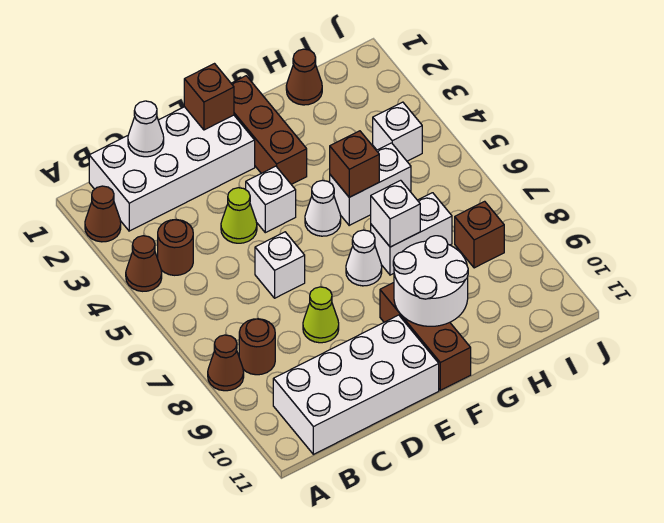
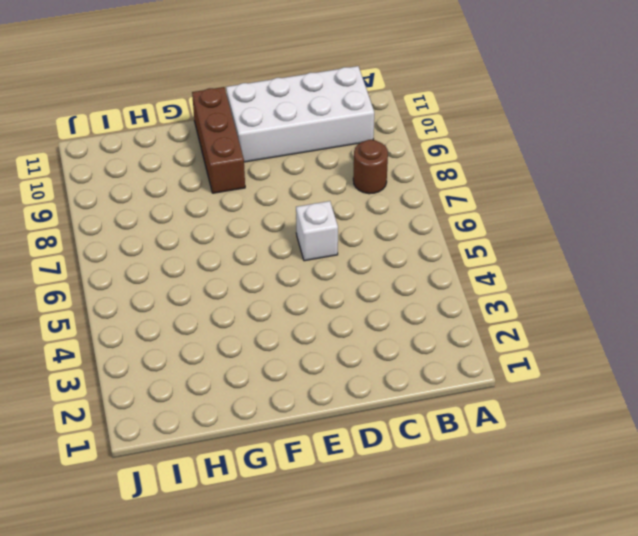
none -> brown 1x1 cone [85,186,121,242]
none -> brown 1x1 cone [126,236,162,291]
none -> brown 1x1 cone [208,335,244,391]

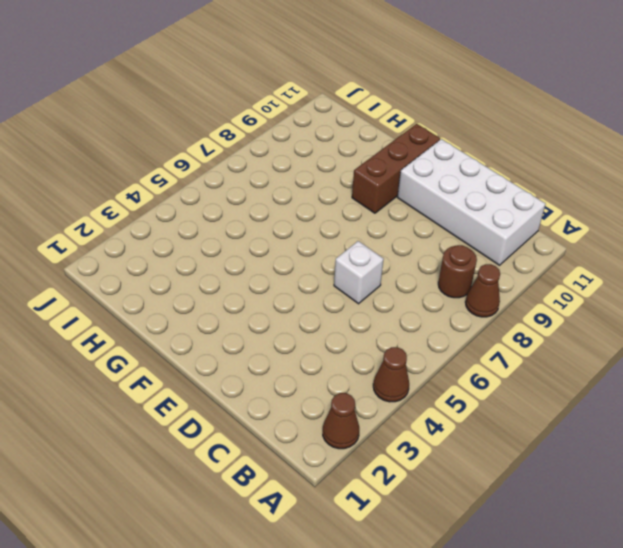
none -> white 2x4 brick [89,107,255,231]
none -> brown 1x1 round brick [158,219,193,275]
none -> lime 1x1 cone [221,188,257,243]

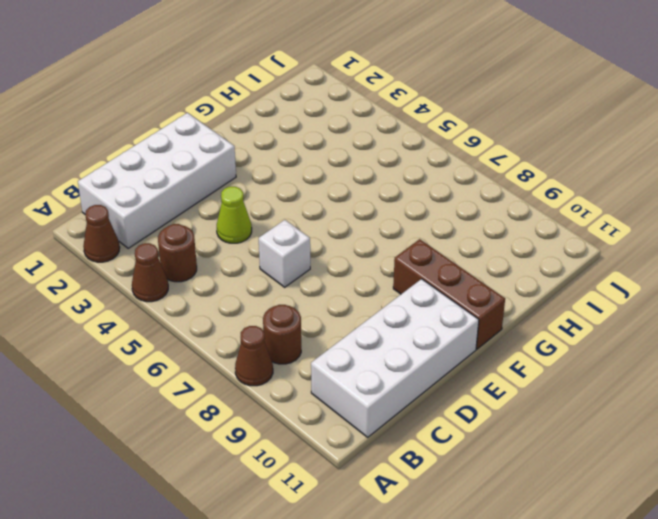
none -> lime 1x1 cone [303,287,339,343]
none -> white 1x1 brick [246,166,296,233]
none -> brown 1x3 brick [231,76,307,184]

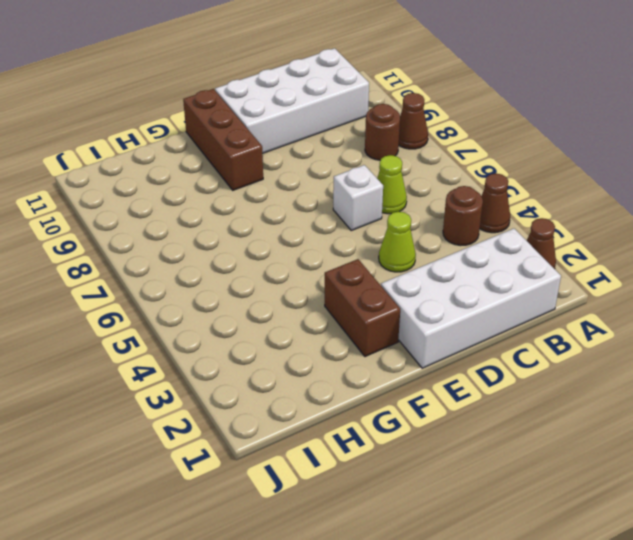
lime 1x1 cone [377,155,407,214] -> lime 1x1 cone moved to [303,287,339,343]
brown 1x2 brick [325,259,400,357] -> brown 1x3 brick [231,76,307,184]
none -> white 1x1 brick [246,166,296,233]
none -> white 1x1 cone [305,180,341,236]
none -> white 1x1 cone [346,230,382,286]

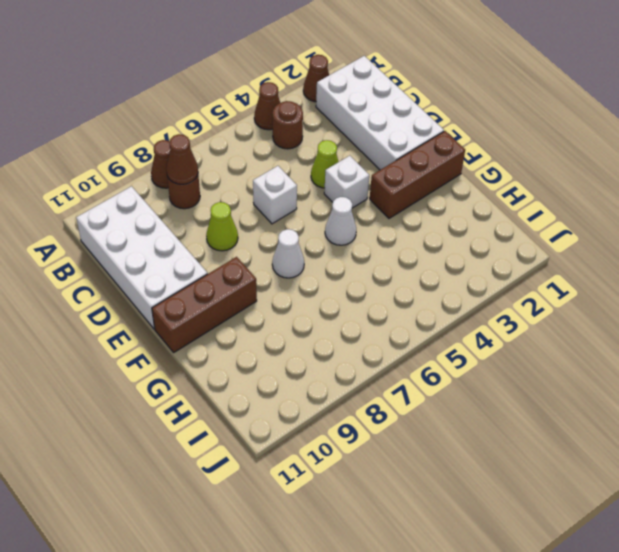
brown 1x1 cone [166,134,198,184] -> brown 1x1 cone moved to [286,49,322,105]
none -> white 1x2 brick [330,143,411,225]
none -> white 1x2 brick [371,193,452,275]
none -> white 1x1 brick [373,102,422,161]

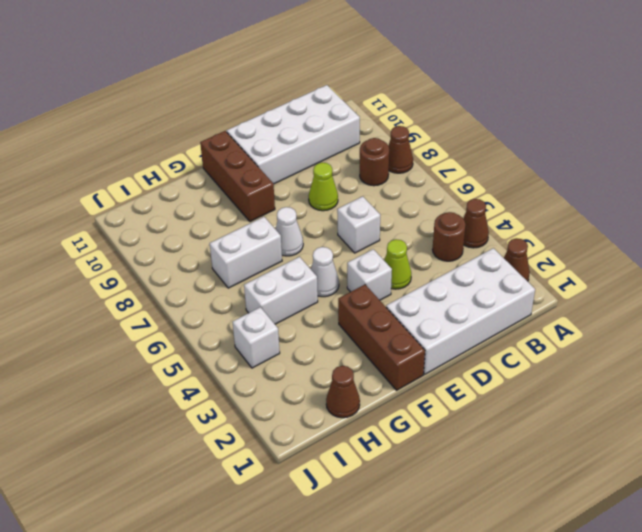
none -> brown 1x1 brick [455,201,504,268]
none -> white 1x1 cone [128,101,164,157]
none -> brown 1x1 brick [184,64,234,130]

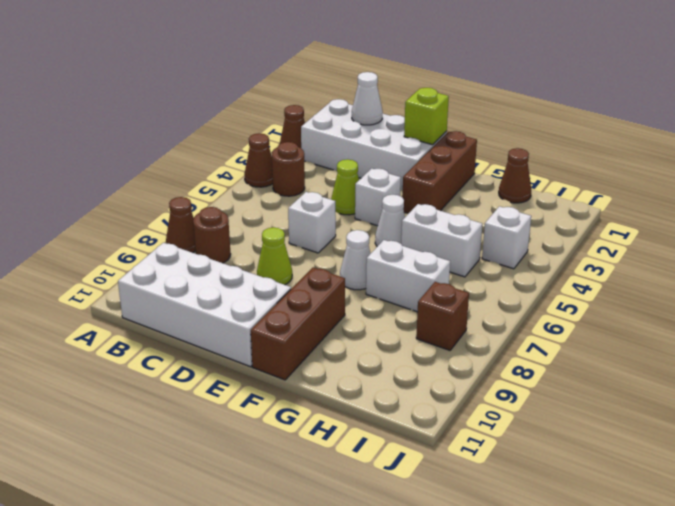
lime 1x1 brick [404,88,449,145] -> brown 1x1 brick [184,64,234,130]
none -> white 2x2 round brick [393,236,468,326]
none -> brown 1x1 brick [330,131,379,197]
none -> white 1x1 brick [371,180,420,247]

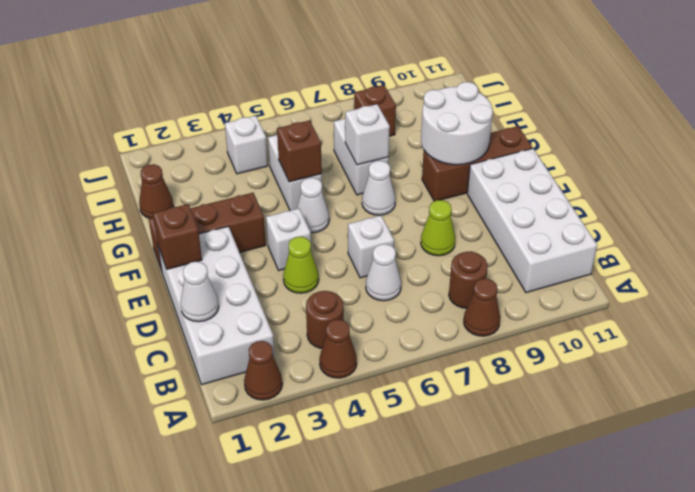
white 1x1 cone [366,244,401,301] -> none

